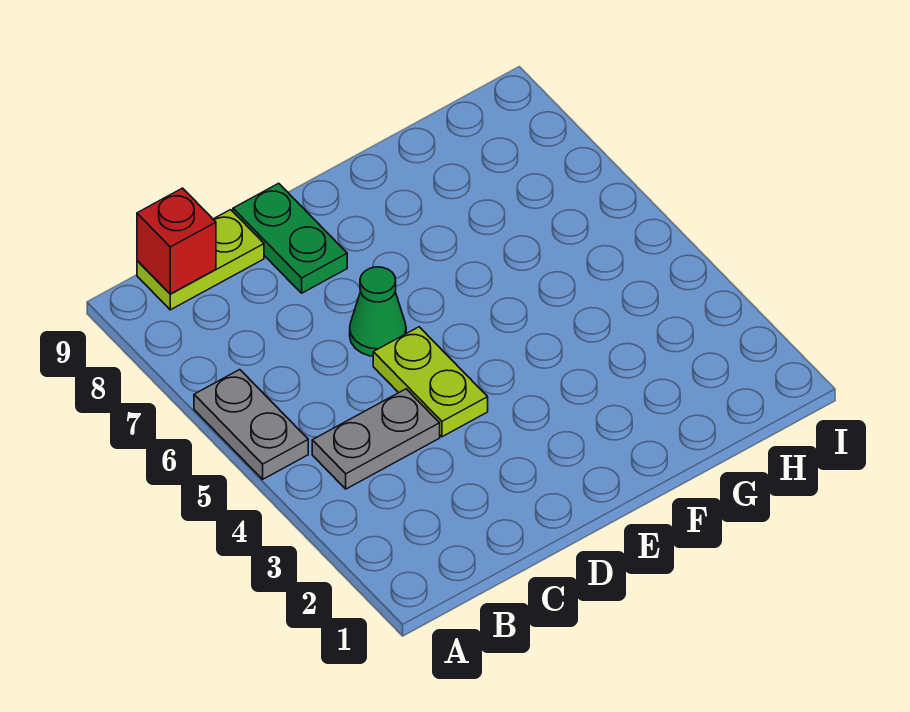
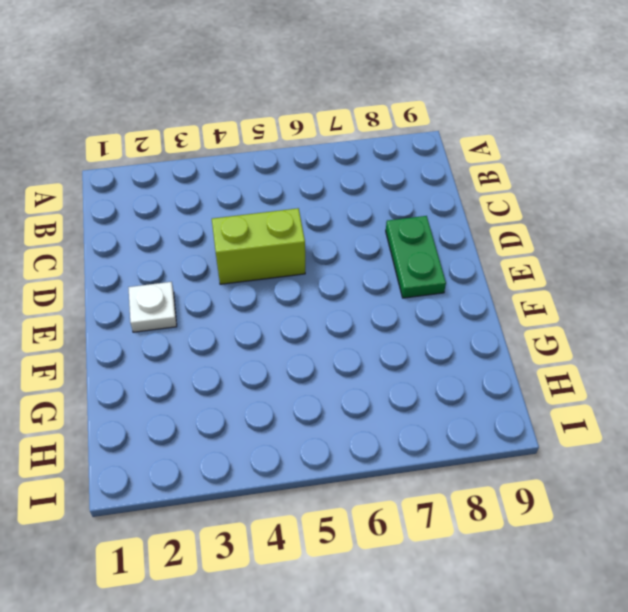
lime 1x2 brick [212,208,305,284] -> lime 1x2 plate [373,327,488,437]
green 1x2 plate [386,216,446,298] -> green 1x2 plate turned to [233,183,347,293]
white 1x1 plate [128,282,177,332] -> none
none -> grey 1x2 plate [194,370,308,479]
none -> grey 1x2 plate [312,389,440,489]

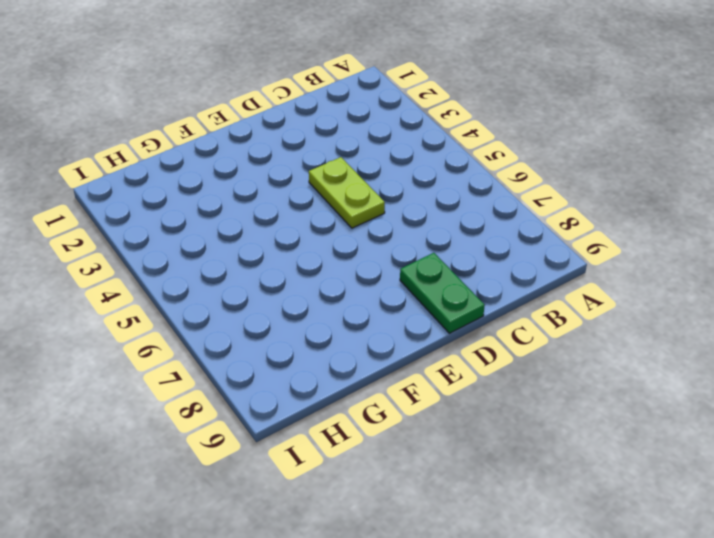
none -> grey 1x2 plate [194,370,308,479]
none -> grey 1x2 plate [312,389,440,489]

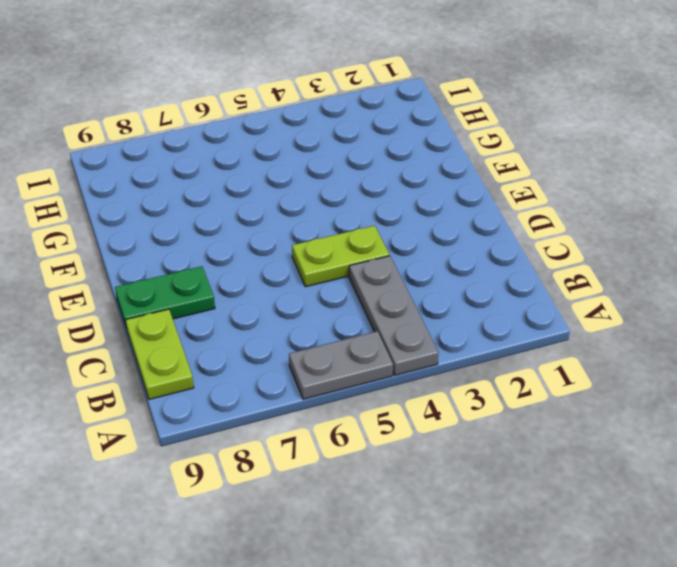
grey 1x3 plate [349,256,438,375] -> grey 1x2 plate [312,389,440,489]
none -> green 1x1 cone [350,267,406,356]
none -> red 1x1 brick [137,188,216,294]

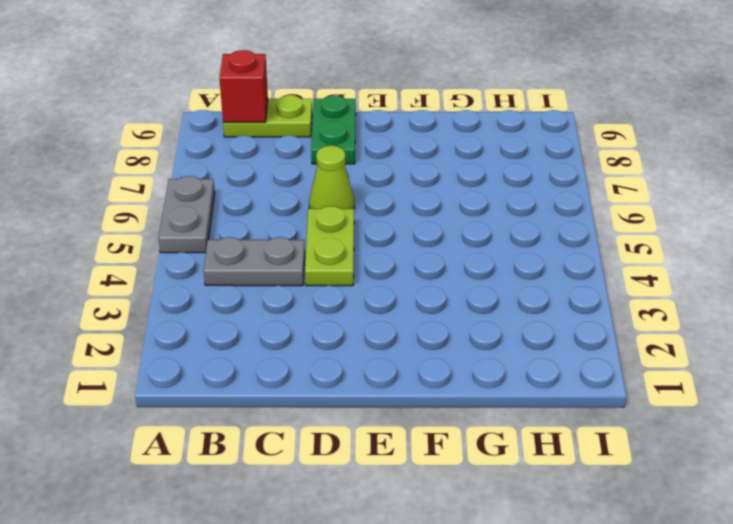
lime 1x1 cone [309,146,354,209] -> green 1x1 cone [350,267,406,356]

